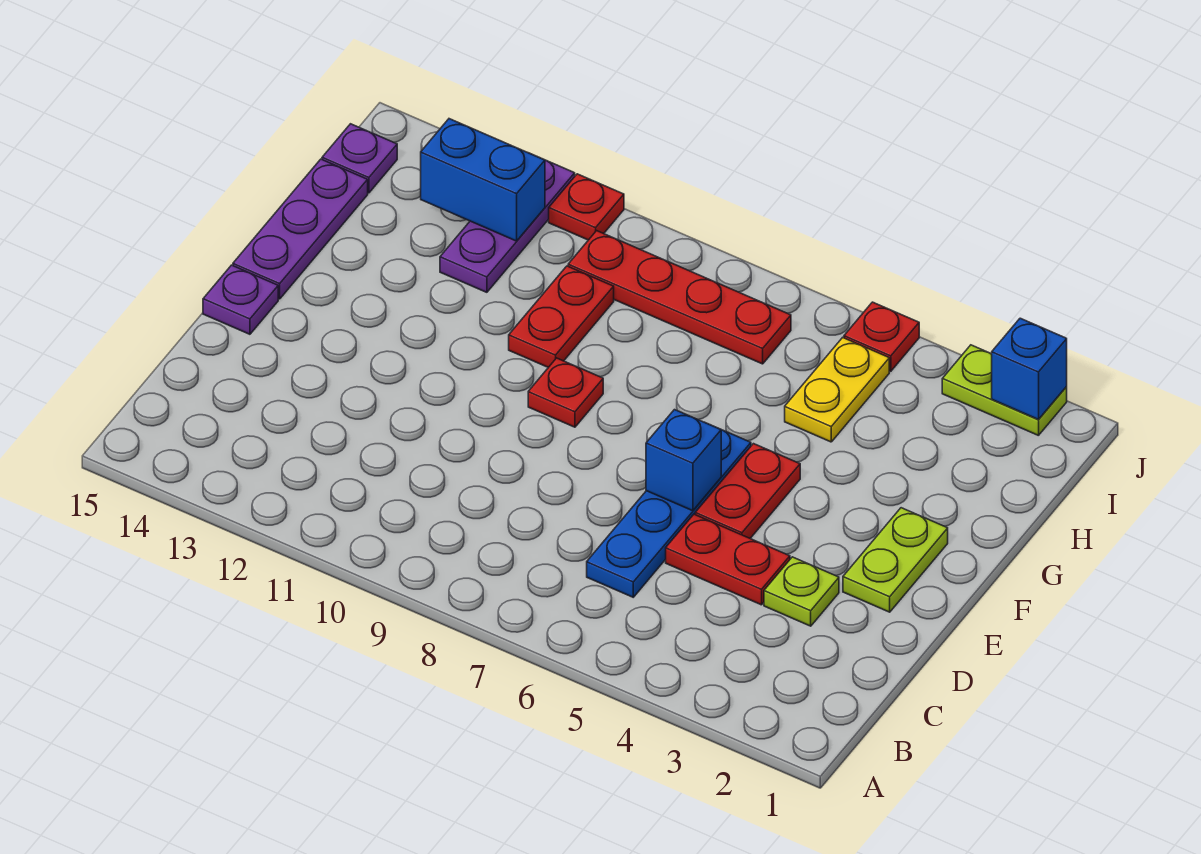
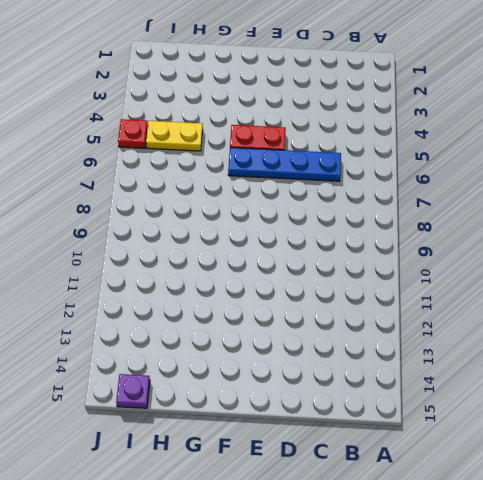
none -> lime 1x1 plate [764,557,839,626]
none -> red 1x2 plate [666,514,790,605]
none -> lime 1x2 plate [843,508,948,612]

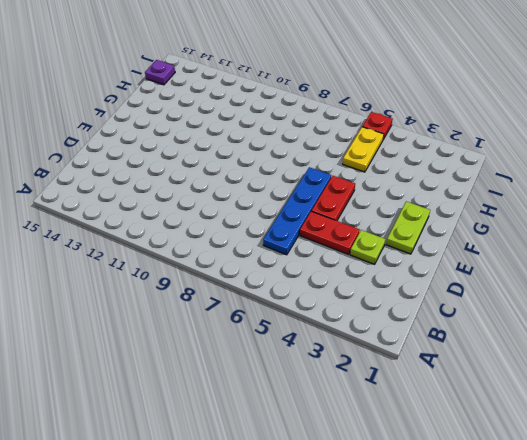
none -> purple 1x1 plate [203,265,278,334]
none -> red 1x1 plate [528,358,603,427]
none -> purple 1x3 plate [233,159,368,299]

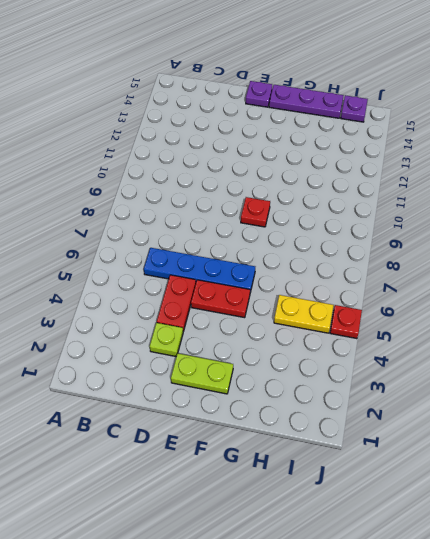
none -> red 1x2 plate [509,266,614,367]
none -> purple 1x3 plate [440,160,575,292]
none -> red 1x4 plate [568,231,791,364]

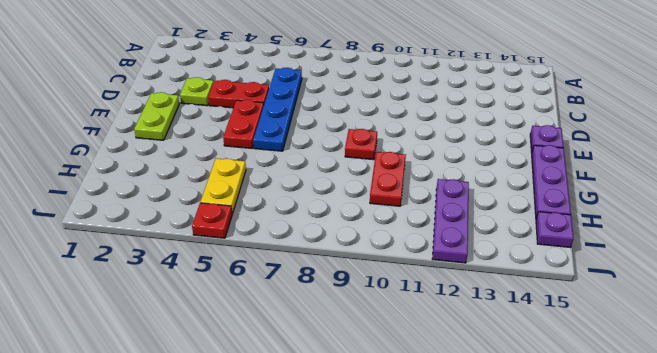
none -> red 1x4 plate [568,231,791,364]
none -> lime 1x2 plate [942,345,1067,436]
none -> red 1x1 plate [549,174,624,240]

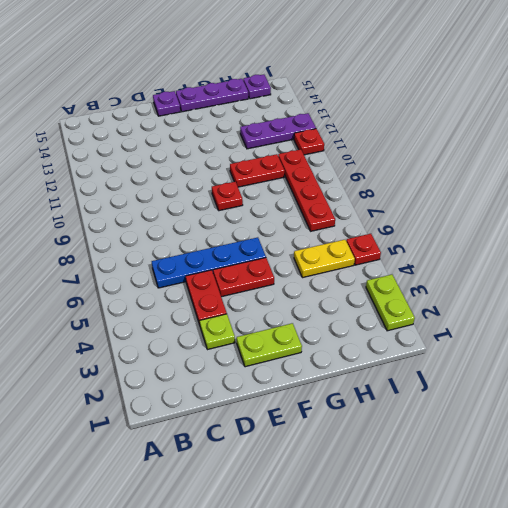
none -> blue 1x1 brick [646,410,721,511]
none -> blue 1x2 brick [421,119,545,241]
none -> blue 1x1 brick [992,318,1067,420]

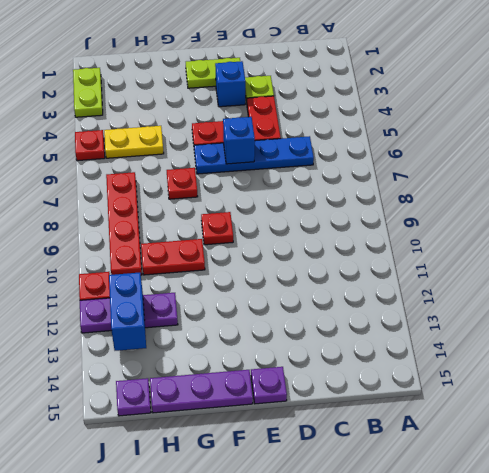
blue 1x1 brick [215,61,245,107] -> blue 1x1 brick moved to [992,318,1067,420]
red 1x1 plate [167,168,198,199] -> none

